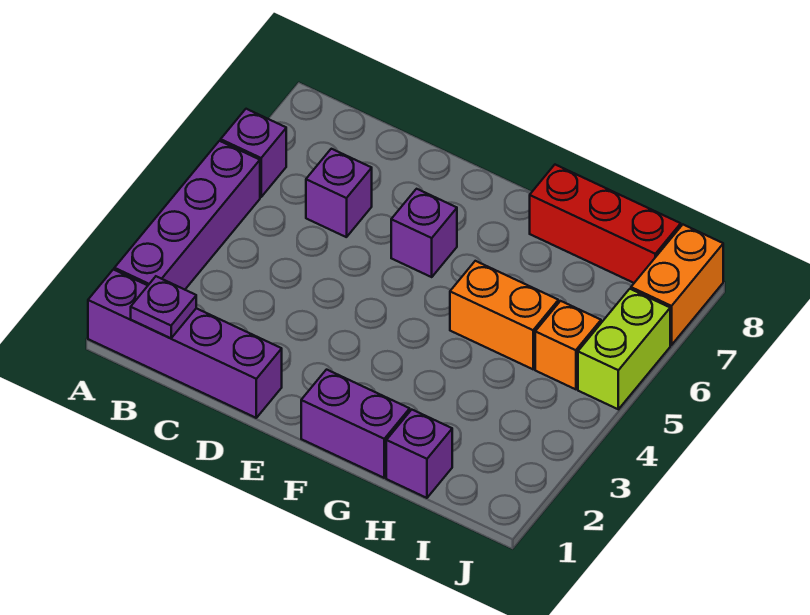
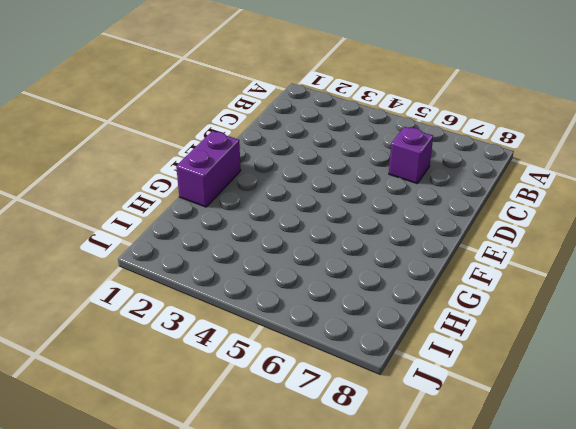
none -> purple 1x4 brick [88,269,282,418]
none -> purple 1x4 brick [114,141,260,290]
none -> purple 1x1 brick [221,109,286,197]

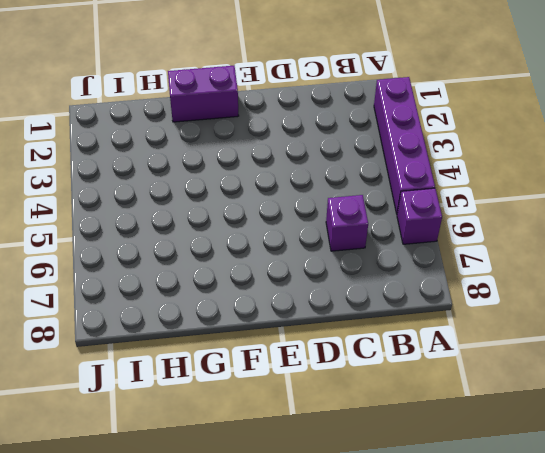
none -> purple 1x4 brick [88,269,282,418]
none -> purple 1x1 brick [391,189,457,277]
none -> orange 1x2 brick [450,261,558,369]

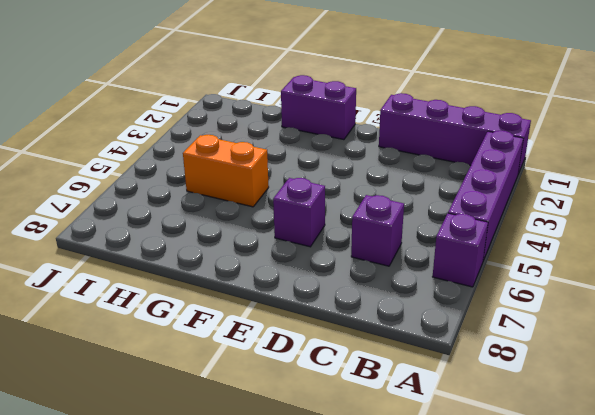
none -> red 1x3 brick [530,165,681,283]
none -> purple 1x1 brick [386,410,452,498]
none -> orange 1x1 brick [535,301,601,389]

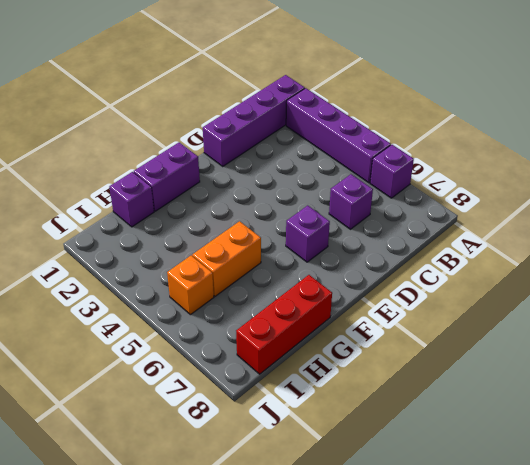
none -> lime 1x2 brick [578,289,670,409]
none -> orange 1x2 brick [631,225,723,345]
none -> purple 1x1 plate [131,276,196,338]

